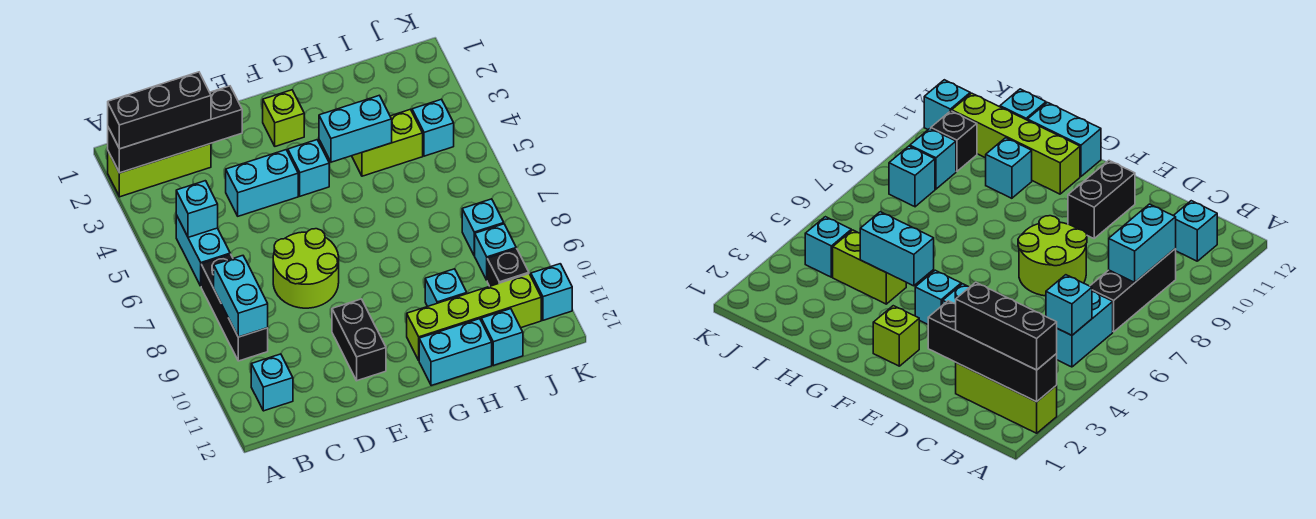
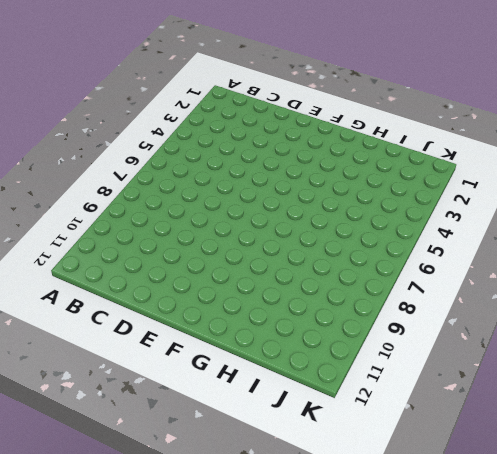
none -> lime 1x3 brick [108,144,211,197]
none -> cyan 1x2 brick [176,215,230,286]
none -> black 1x3 brick [201,254,268,361]

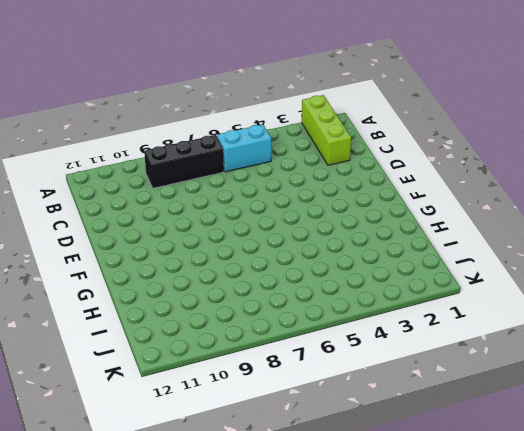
none -> cyan 1x1 brick [251,354,293,411]
none -> cyan 1x2 brick [226,150,298,216]
none -> lime 2x2 round brick [273,229,339,308]

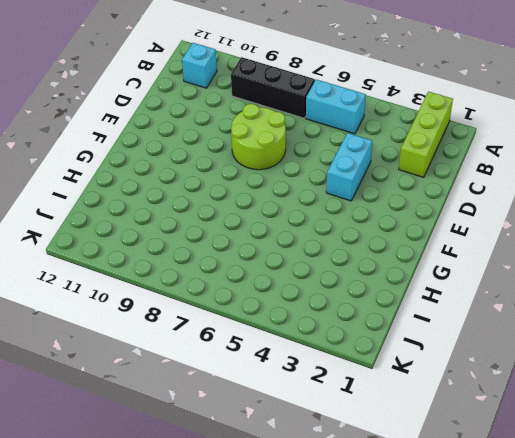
none -> black 1x2 brick [332,299,386,381]
none -> lime 1x1 brick [263,90,304,146]
none -> cyan 1x1 brick [288,140,329,196]

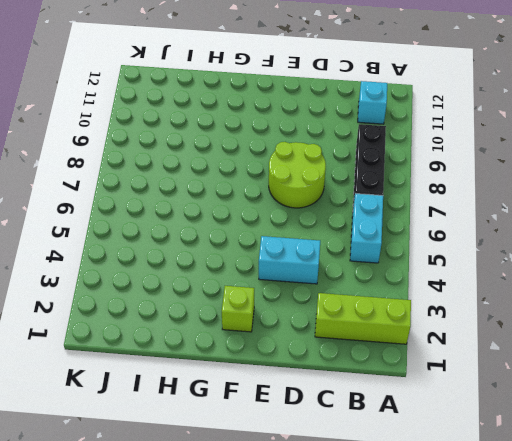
none -> black 1x2 brick [332,299,386,381]
none -> cyan 1x1 brick [288,140,329,196]
none -> lime 1x4 brick [407,274,541,360]

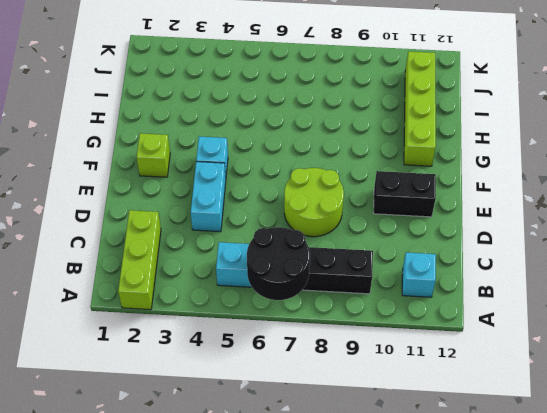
black 2x2 round brick [247,227,310,300] -> none
none -> cyan 1x2 brick [419,319,492,386]
none -> lime 1x2 brick [352,109,423,176]
none -> cyan 1x1 brick [425,269,467,306]

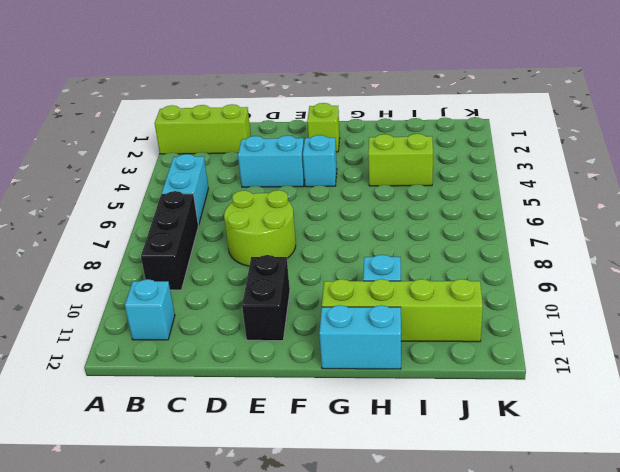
none -> cyan 1x1 brick [481,309,523,365]
none -> cyan 1x1 brick [412,99,454,156]
none -> cyan 1x1 brick [462,199,504,256]

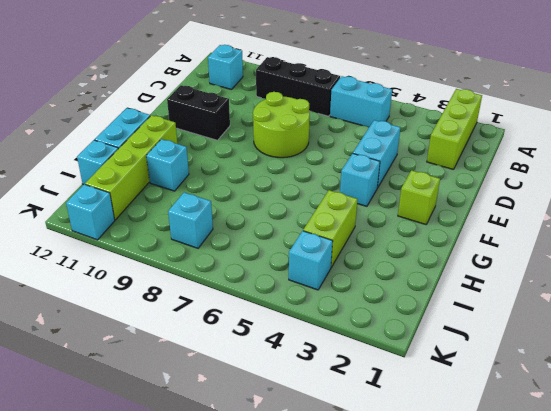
none -> cyan 1x1 brick [475,224,516,280]
none -> black 1x1 brick [487,249,529,286]
none -> black 1x4 brick [108,86,242,173]

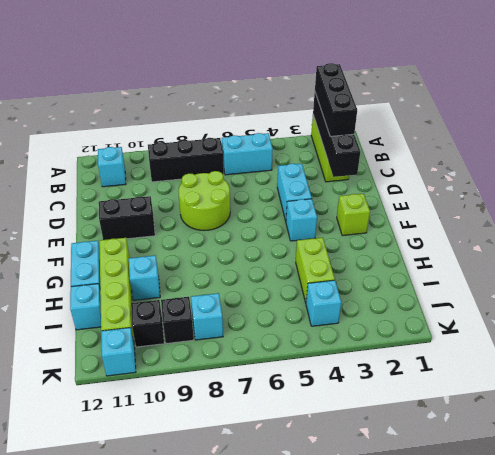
black 1x1 brick [161,297,194,344] -> cyan 1x1 brick [475,224,516,280]
none -> cyan 1x1 brick [176,181,218,237]
none -> cyan 1x2 brick [214,256,268,337]
none -> cyan 1x2 brick [319,96,392,162]

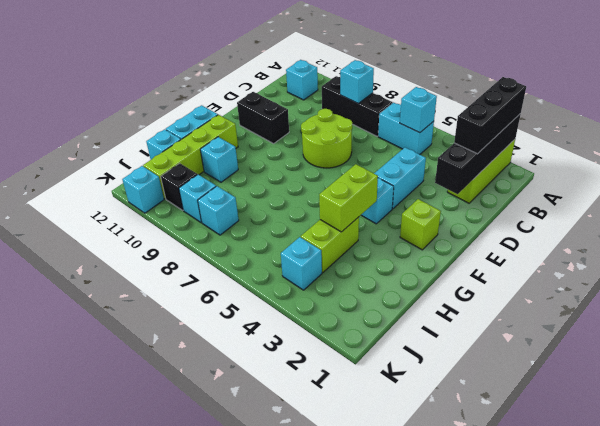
cyan 1x1 brick [340,60,374,103] -> cyan 1x2 brick [214,256,268,337]
lime 1x2 brick [319,164,378,232] -> cyan 1x2 brick [319,96,392,162]

